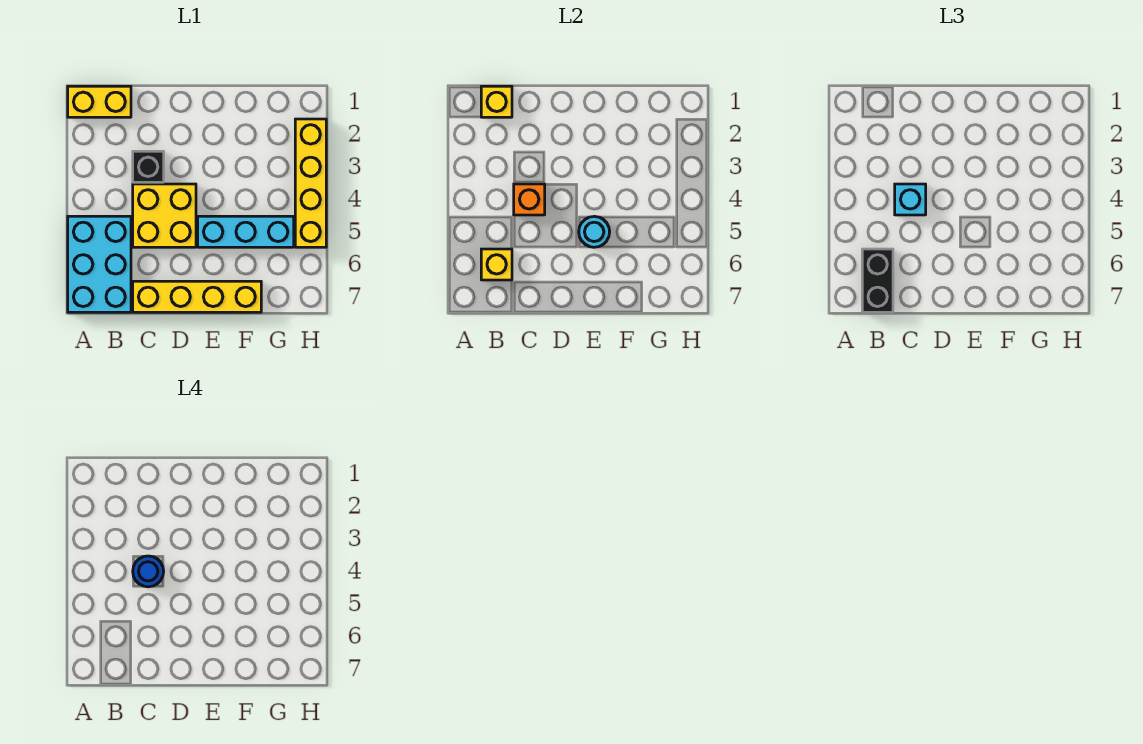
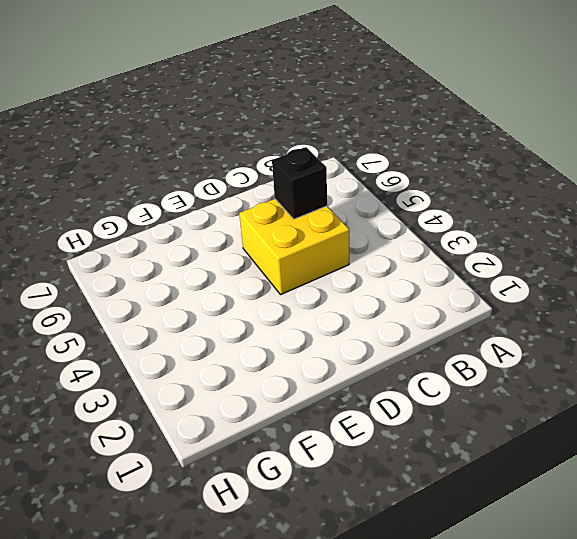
black 1x1 brick [272,147,327,219] -> black 1x1 brick moved to [133,151,164,182]
none -> yellow 1x2 brick [68,86,131,117]
none -> cyan 2x3 brick [68,216,131,312]
none -> yellow 1x4 brick [133,281,261,312]

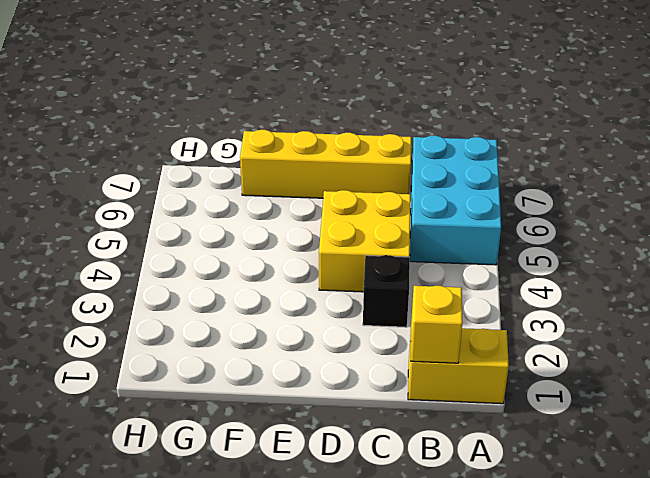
none -> cyan 1x3 brick [198,216,294,247]
none -> yellow 1x4 brick [295,119,326,247]
none -> yellow 1x1 brick [481,249,512,280]

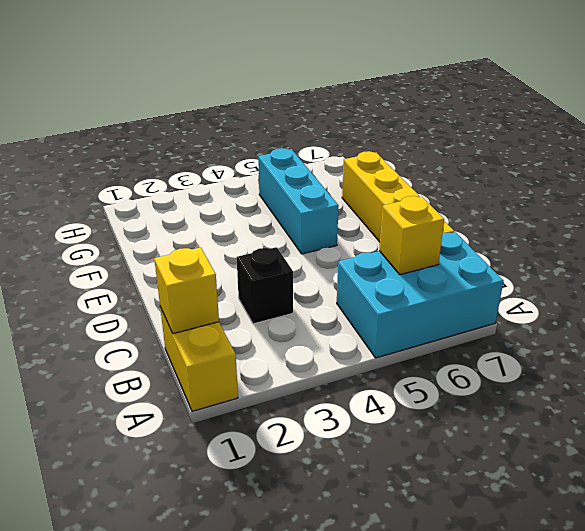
none -> yellow 2x2 brick [133,184,196,247]
none -> yellow 1x4 brick [295,119,326,247]
none -> orange 1x1 brick [514,184,545,215]

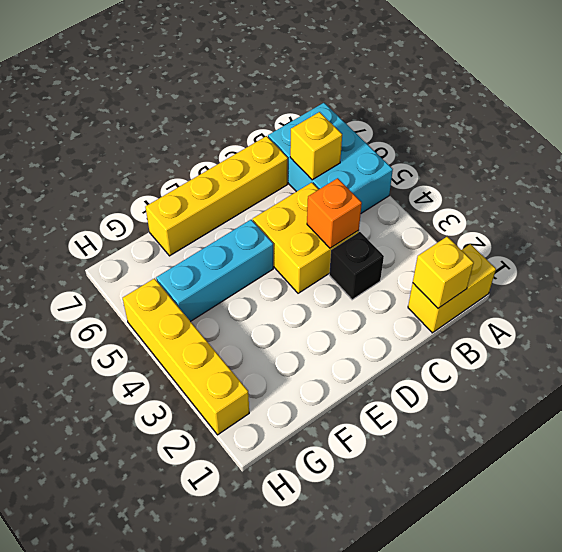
none -> cyan 1x1 round brick [579,216,610,247]
none -> black 1x2 brick [862,249,893,312]
none -> cyan 1x1 brick [895,184,926,215]

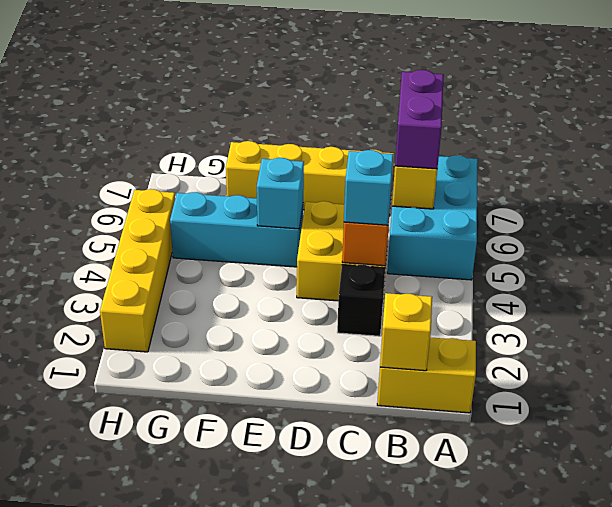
purple 1x2 brick [395,70,444,169] -> black 1x2 brick [862,249,893,312]
cyan 1x1 brick [257,158,304,229] -> cyan 1x1 round brick [579,216,610,247]
none -> blue 1x1 round brick [133,556,164,587]

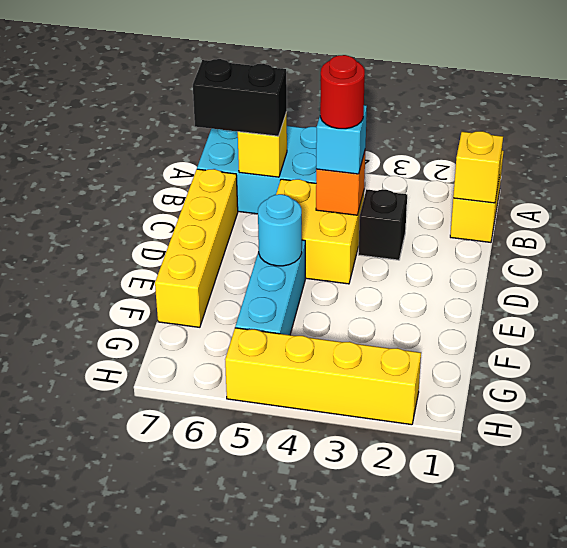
red 1x1 round brick [320,55,365,129] -> blue 1x1 round brick [133,556,164,587]

